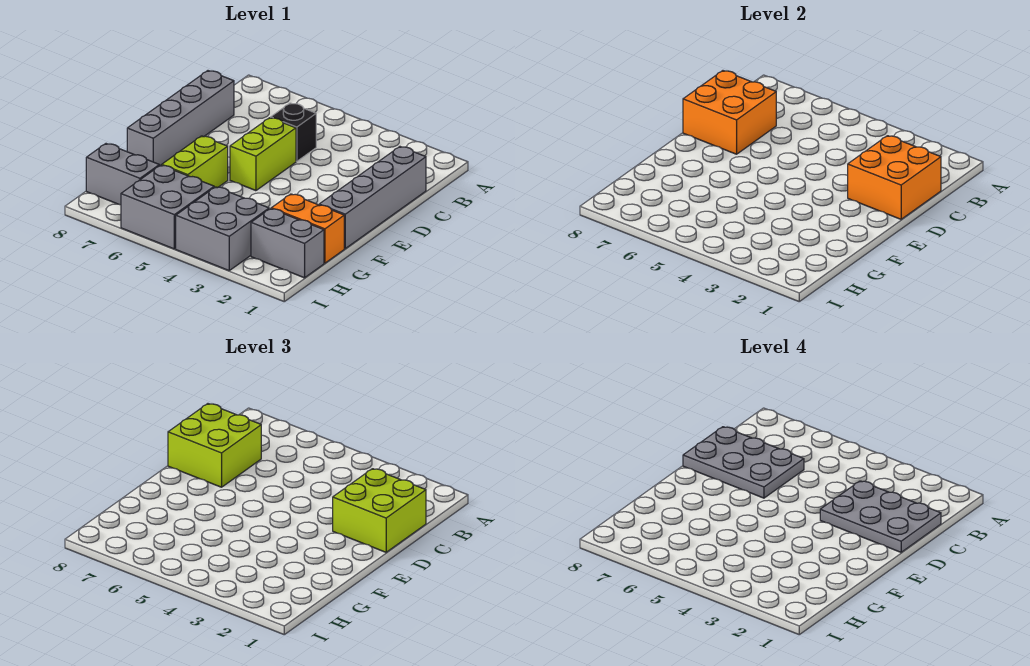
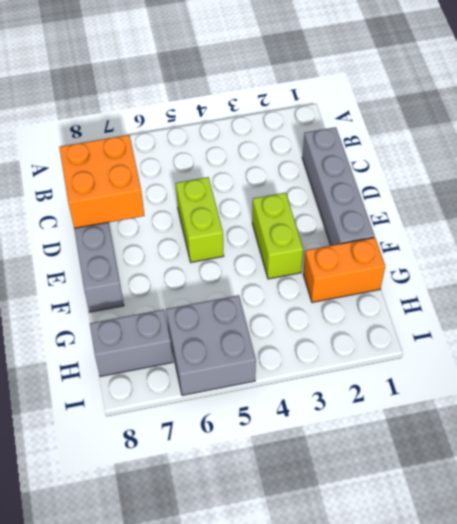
lime 1x2 brick [252,193,303,279] -> lime 1x2 brick moved to [162,136,228,188]
none -> black 1x1 brick [271,103,316,161]
none -> grey 1x2 brick [251,209,324,278]
none -> grey 2x2 brick [176,187,269,271]

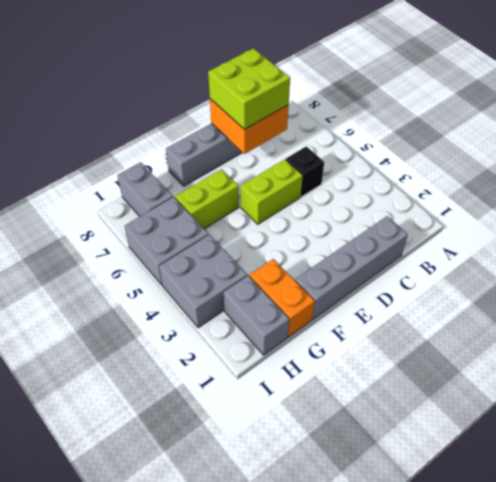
none -> orange 2x2 brick [848,136,941,219]
none -> lime 2x2 brick [333,469,426,552]
none -> grey 2x3 plate [820,481,941,552]

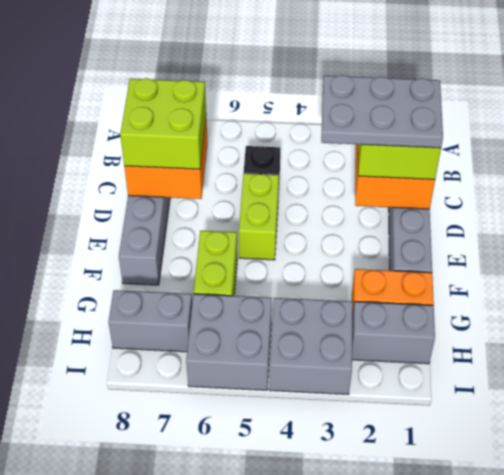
none -> grey 2x3 plate [683,427,804,498]

